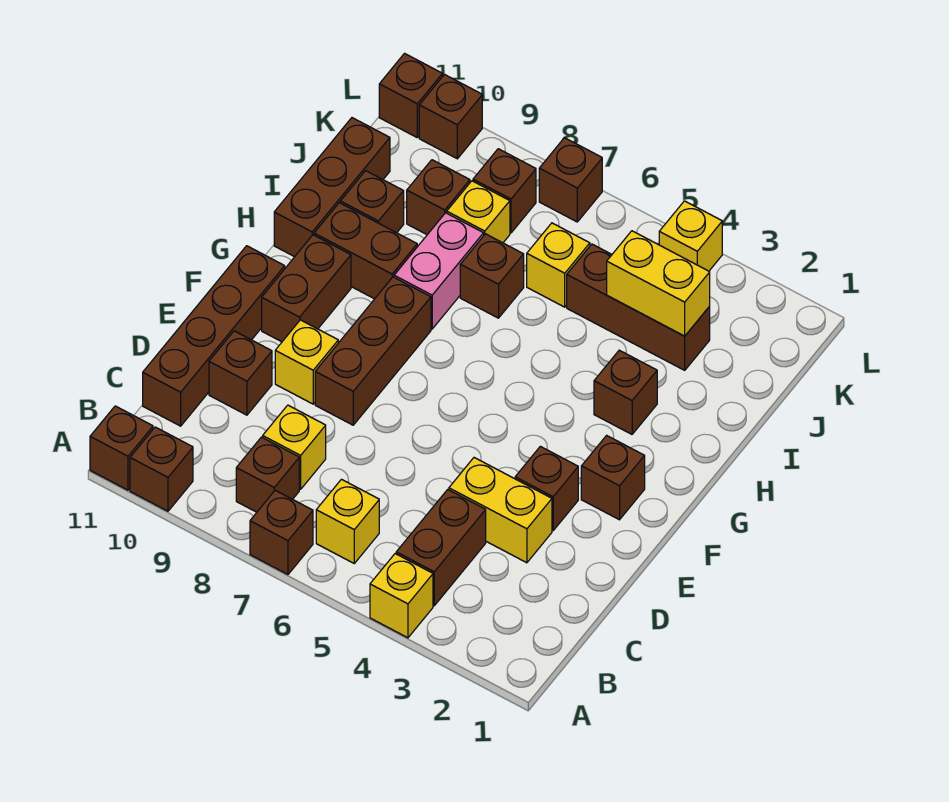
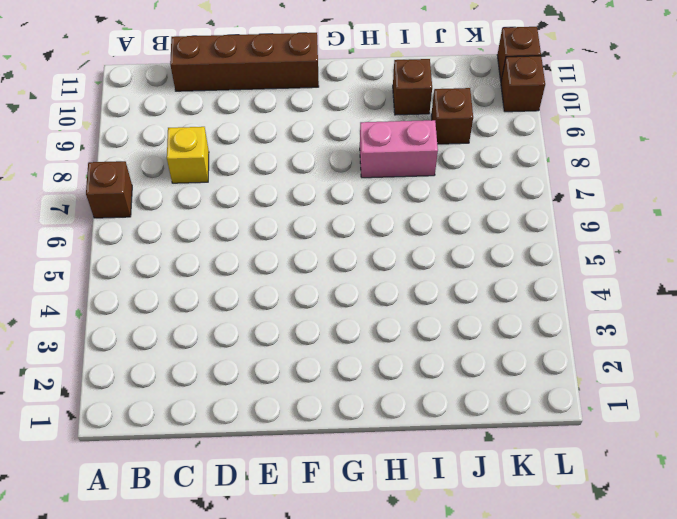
none -> yellow 1x1 brick [370,554,433,638]
none -> brown 1x1 brick [130,427,193,511]
none -> brown 1x1 brick [90,406,153,490]
none -> brown 1x2 brick [396,490,486,606]

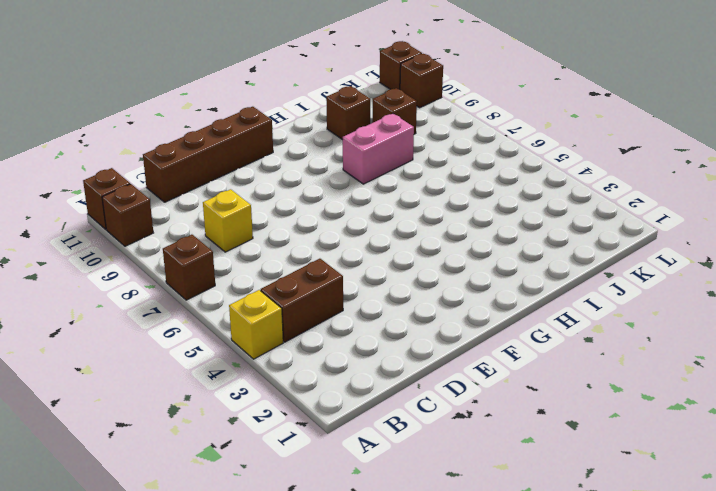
none -> yellow 1x1 brick [316,479,379,563]
none -> brown 1x1 brick [236,437,299,512]
none -> yellow 1x2 brick [449,458,552,563]
none -> brown 1x1 brick [209,331,272,415]

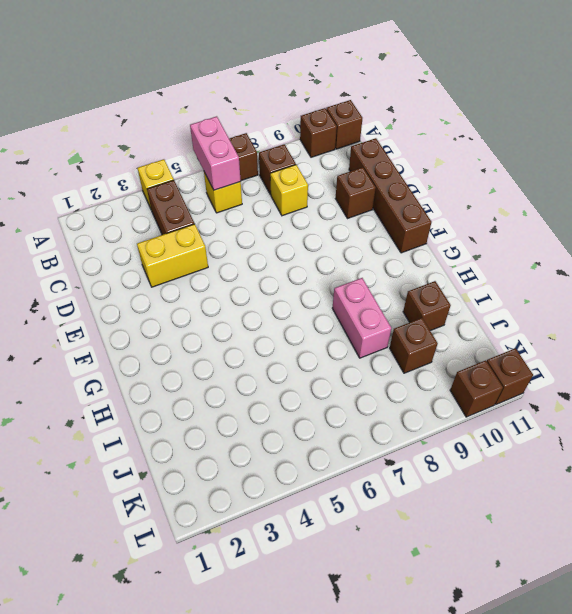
pink 1x2 brick [190,116,241,190] -> none
none -> brown 1x1 brick [515,446,578,530]
none -> brown 1x3 brick [315,277,431,425]
none -> yellow 1x1 brick [275,320,338,404]
none -> brown 1x1 brick [581,435,645,520]

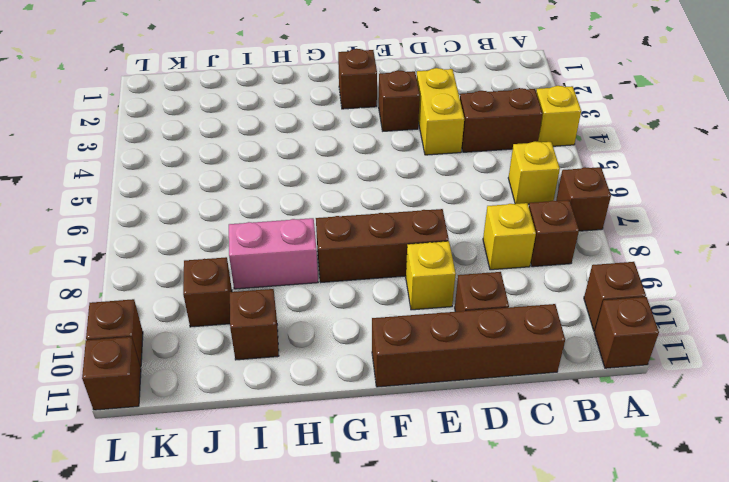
none -> brown 1x2 brick [262,235,351,342]
none -> brown 1x1 brick [594,350,657,434]
none -> brown 1x2 brick [314,203,417,299]
none -> brown 1x3 brick [274,118,390,257]

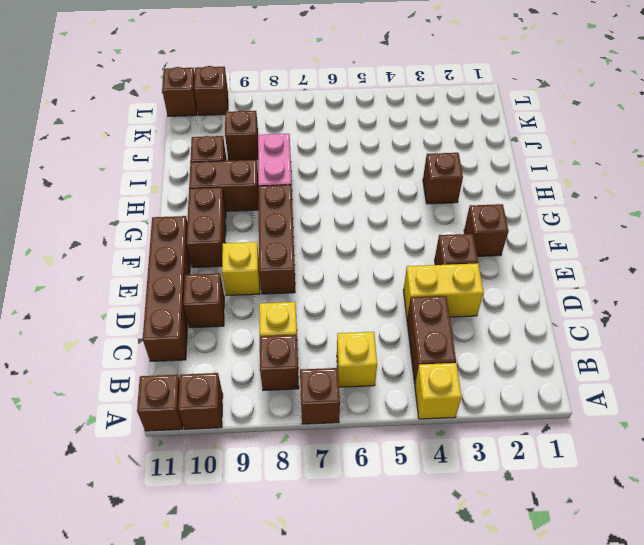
none -> brown 1x3 brick [274,118,390,257]
none -> brown 1x1 brick [460,234,524,318]
none -> brown 1x3 brick [567,244,710,370]
none -> yellow 1x1 brick [527,223,590,307]

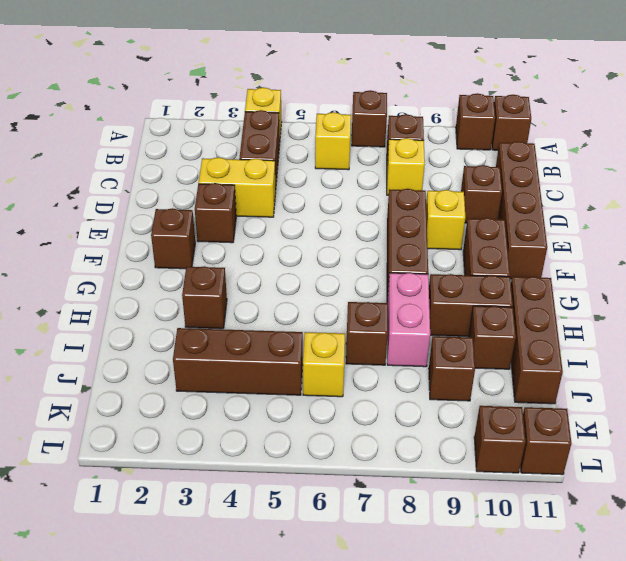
none -> yellow 1x1 brick [447,181,510,243]
none -> brown 1x1 brick [473,149,536,233]
none -> yellow 1x1 brick [659,201,722,271]
none -> brown 1x1 brick [539,138,602,222]

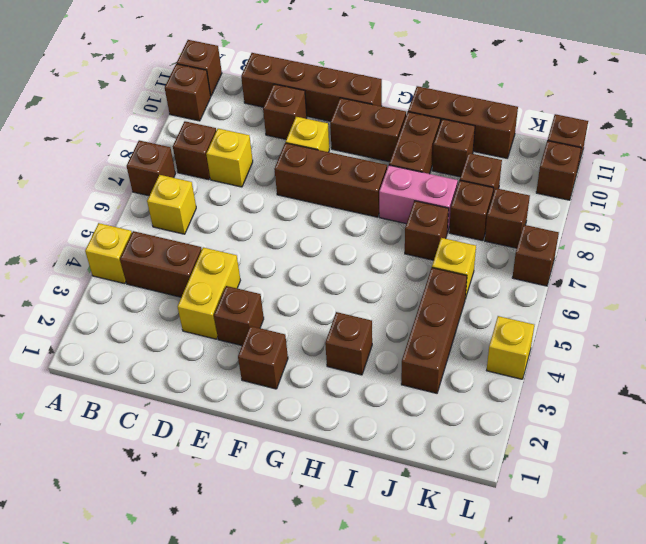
brown 1x1 brick [449,180,494,241] -> yellow 1x1 brick [447,181,510,243]
none -> yellow 1x2 brick [607,231,710,336]

